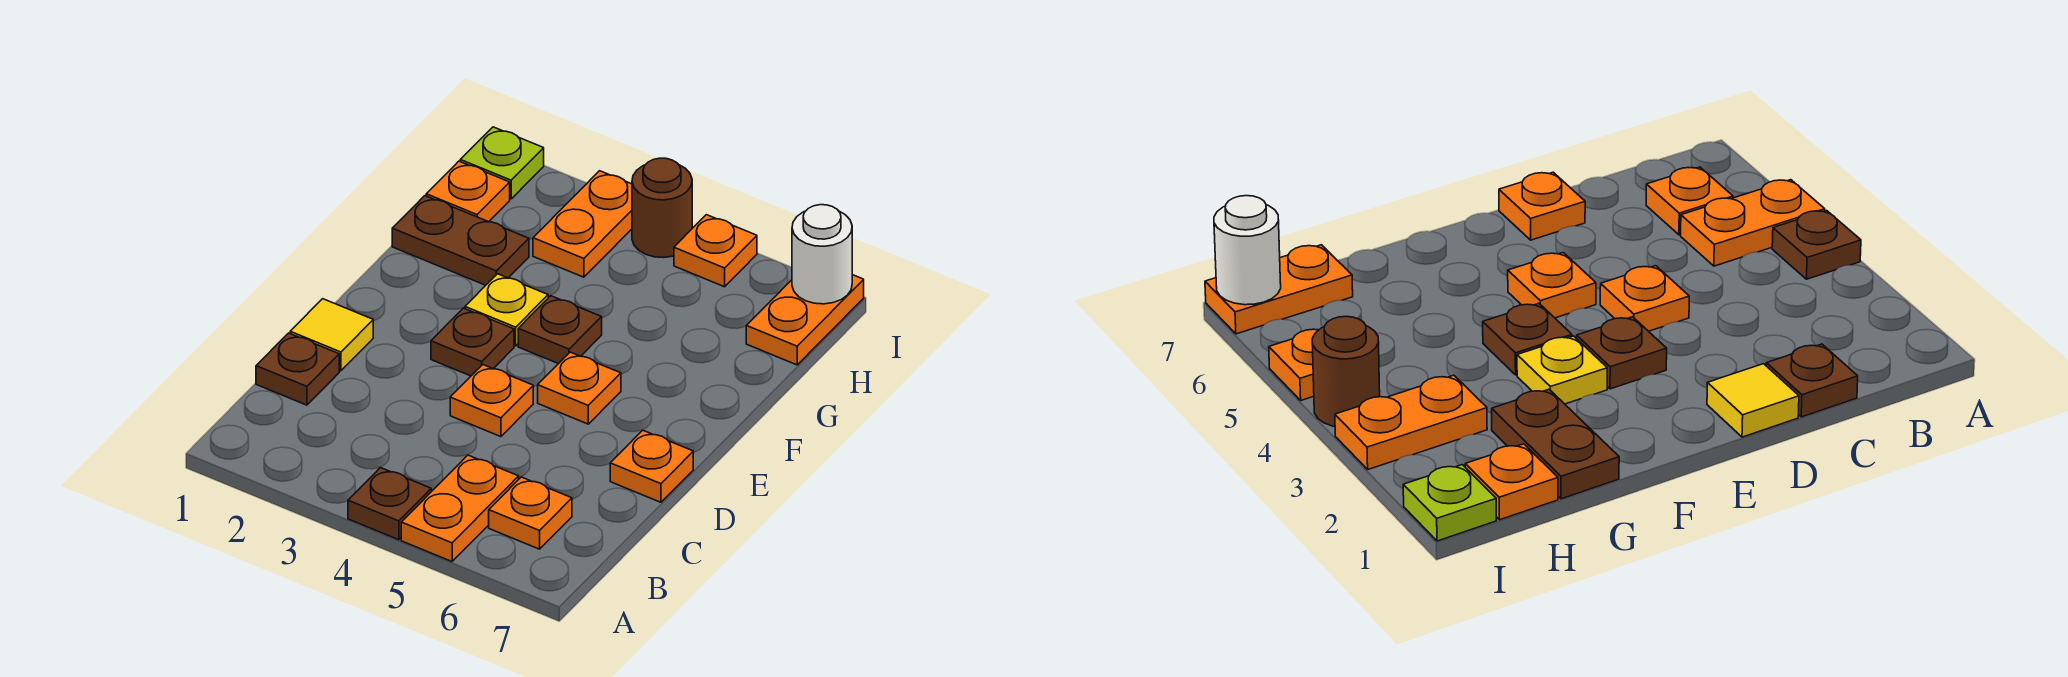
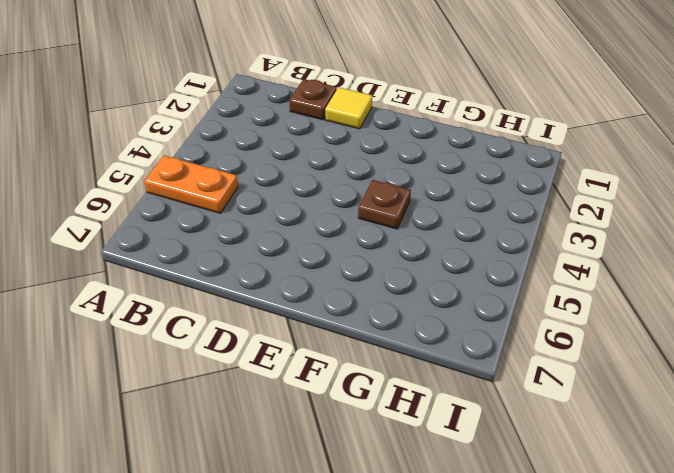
none -> brown 1x1 plate [348,468,431,540]
none -> orange 1x1 plate [489,477,572,549]
none -> orange 1x1 plate [450,365,533,437]

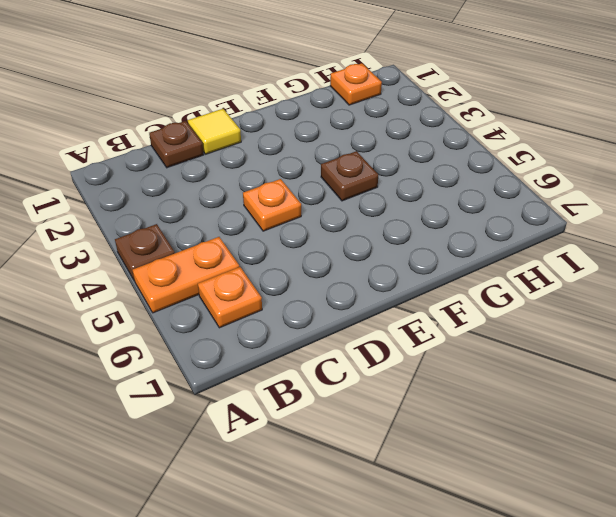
none -> orange 1x1 plate [610,430,693,502]
none -> brown 1x1 plate [431,308,514,376]
none -> orange 1x1 plate [538,352,621,424]

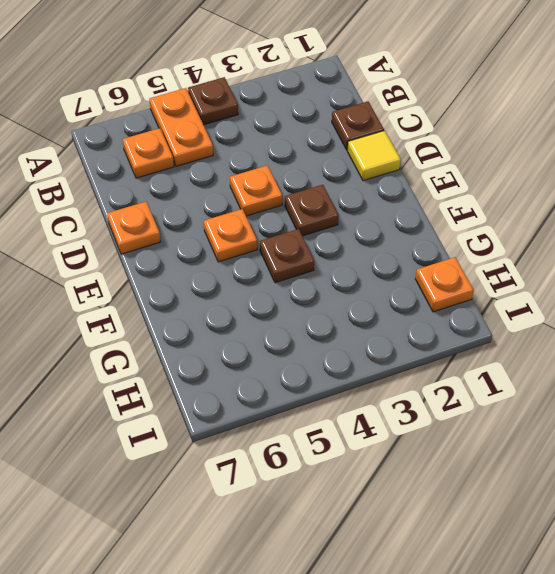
none -> yellow 1x1 plate [465,274,548,346]
none -> brown 1x2 plate [392,196,529,285]
none -> orange 1x2 plate [533,171,632,277]

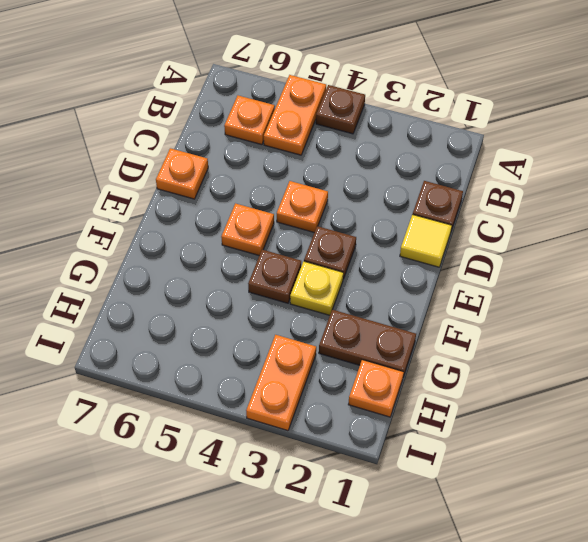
none -> orange 1x2 plate [746,275,864,365]
none -> lime 1x1 plate [460,127,544,199]
none -> brown 1x1 round brick [632,158,692,258]

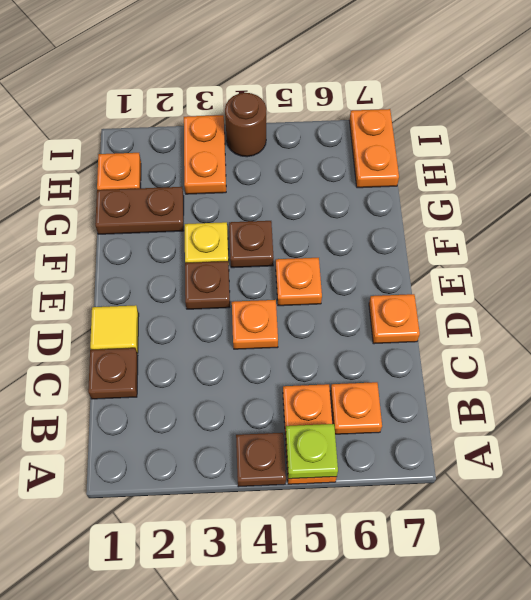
lime 1x1 plate [286,424,338,479] -> lime 1x1 plate moved to [460,127,544,199]
none -> orange 1x1 plate [674,215,757,287]
none -> white 1x1 round brick [792,205,852,304]

